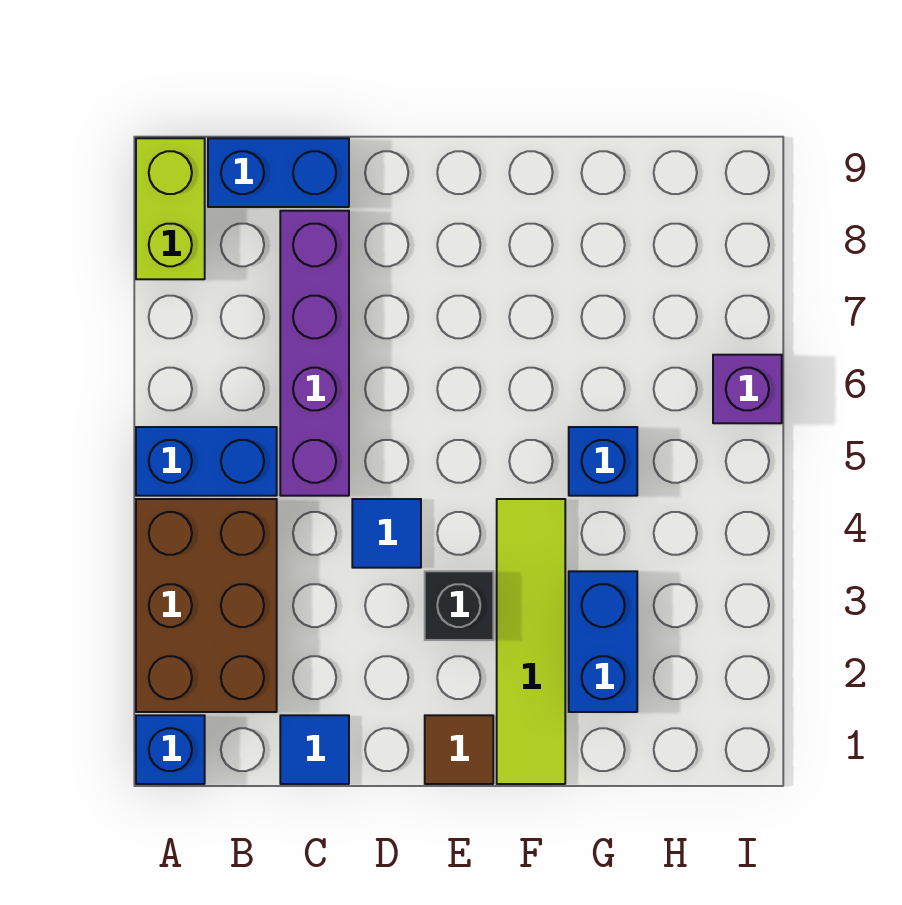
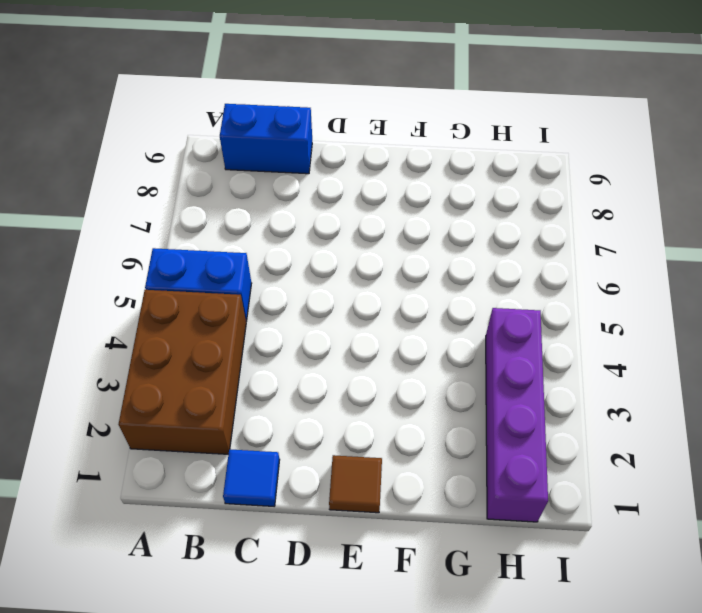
purple 1x4 brick [486,308,548,522] -> purple 1x4 brick moved to [280,211,349,496]
none -> blue 1x1 brick [136,715,205,784]
none -> lime 1x2 brick [136,138,205,279]
none -> blue 1x1 tile [352,499,421,568]

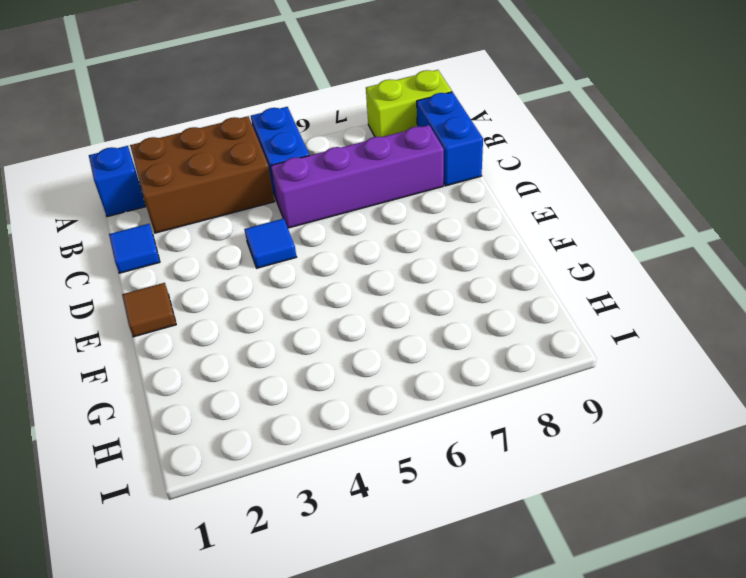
none -> black 1x1 brick [425,571,493,640]
none -> lime 1x4 tile [497,499,565,784]
none -> blue 1x2 brick [569,571,637,712]

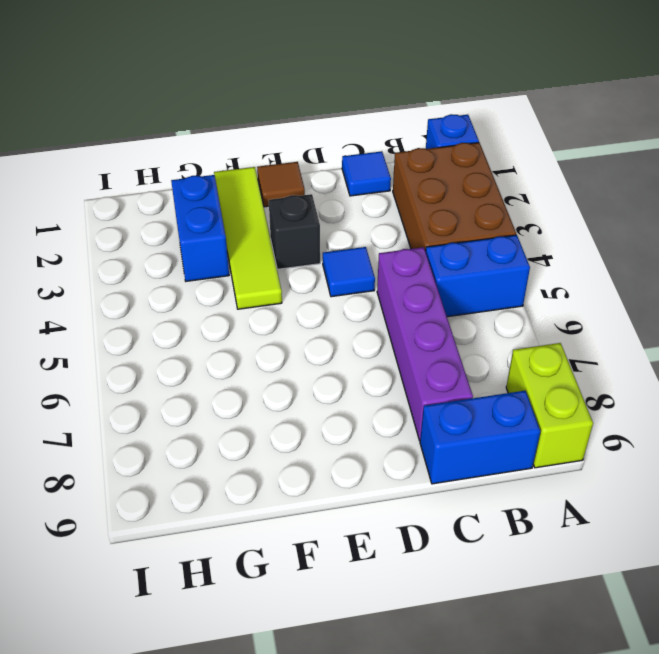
none -> blue 1x1 brick [569,427,637,496]
none -> purple 1x1 brick [713,355,782,423]

